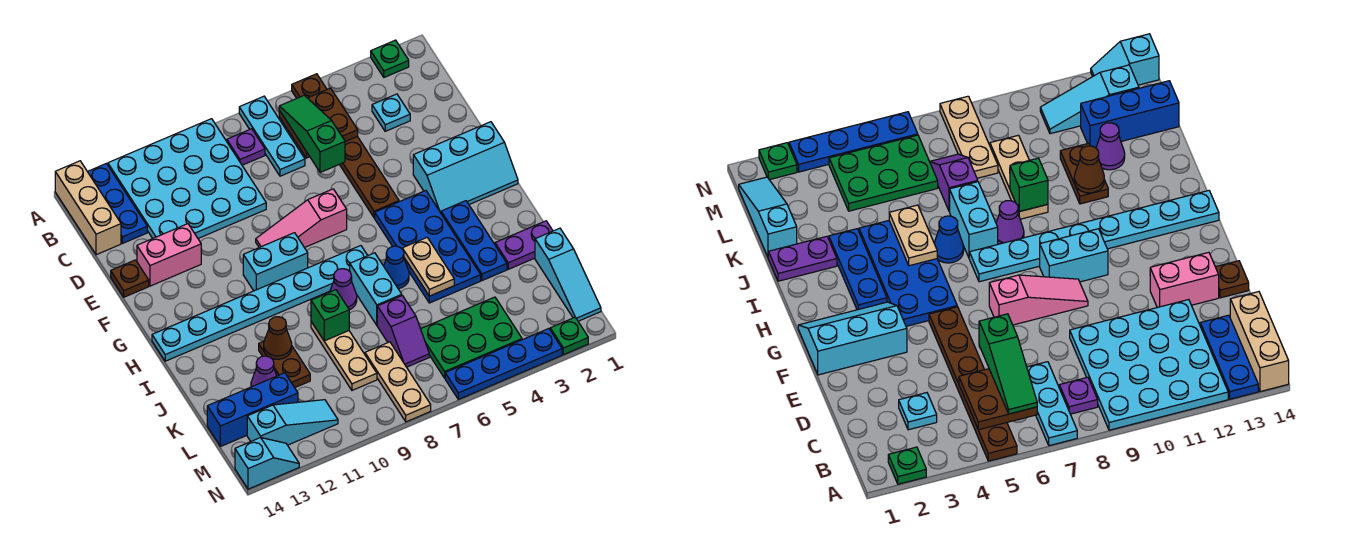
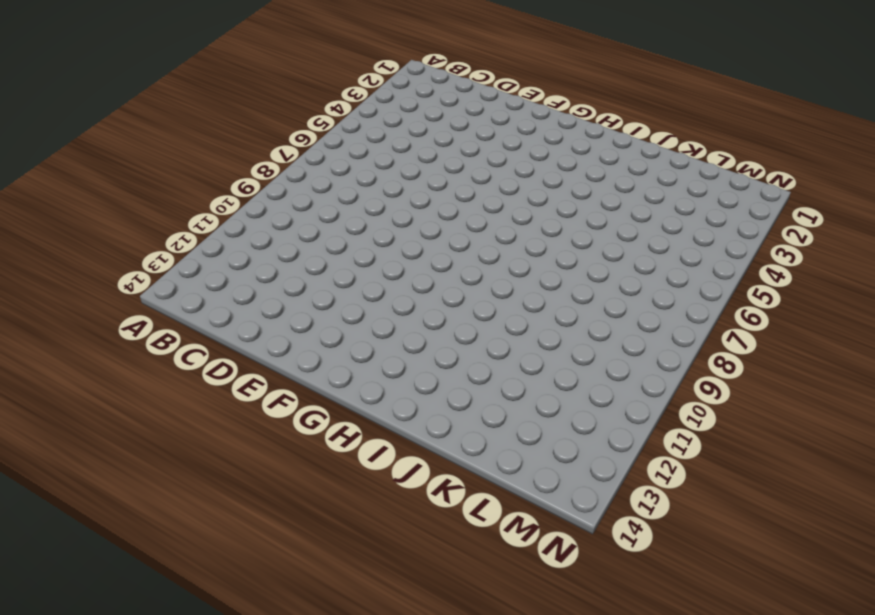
none -> green 1x1 plate [371,40,409,77]
none -> brown 1x6 plate [292,74,399,218]
none -> cyan 1x3 plate [239,96,305,176]
none -> cyan 4x4 plate [108,119,266,238]

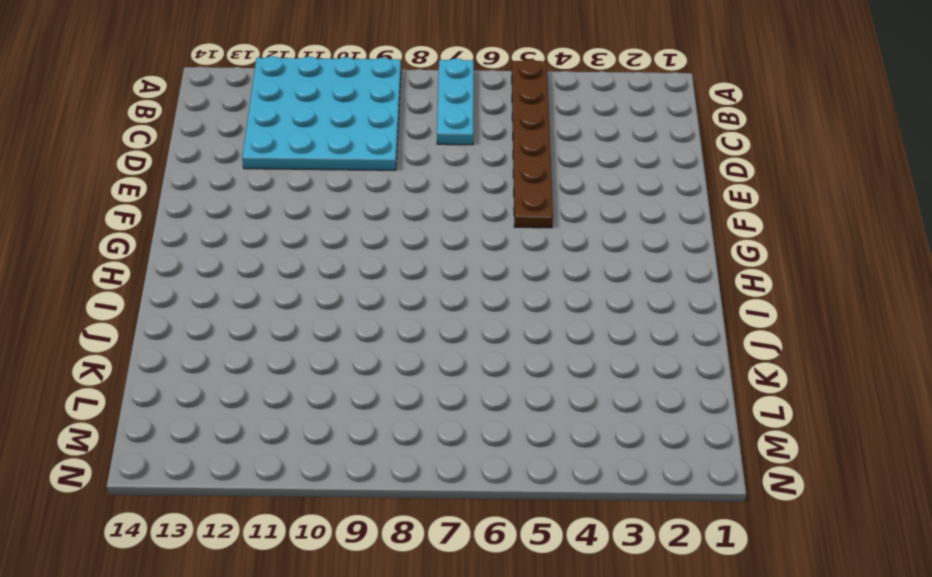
none -> green 1x1 plate [371,40,409,77]
none -> blue 1x3 plate [87,164,147,243]
none -> tan 1x3 brick [55,161,121,255]
none -> purple 1x1 plate [227,129,265,165]

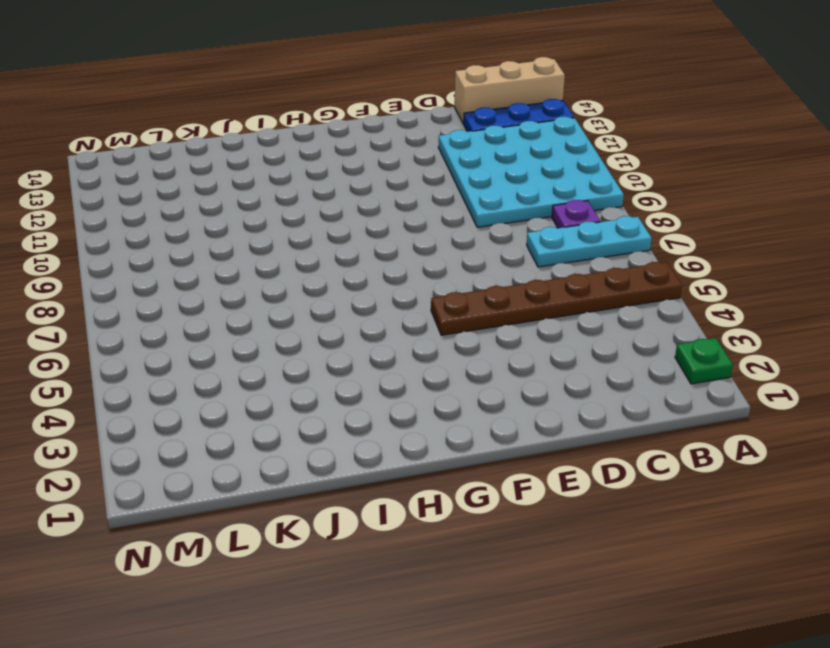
none -> cyan 1x1 plate [372,94,410,131]
none -> pink 1x2 brick [137,224,201,286]
none -> brown 1x1 plate [111,260,149,297]
none -> cyan 2x3 slope [413,122,518,213]

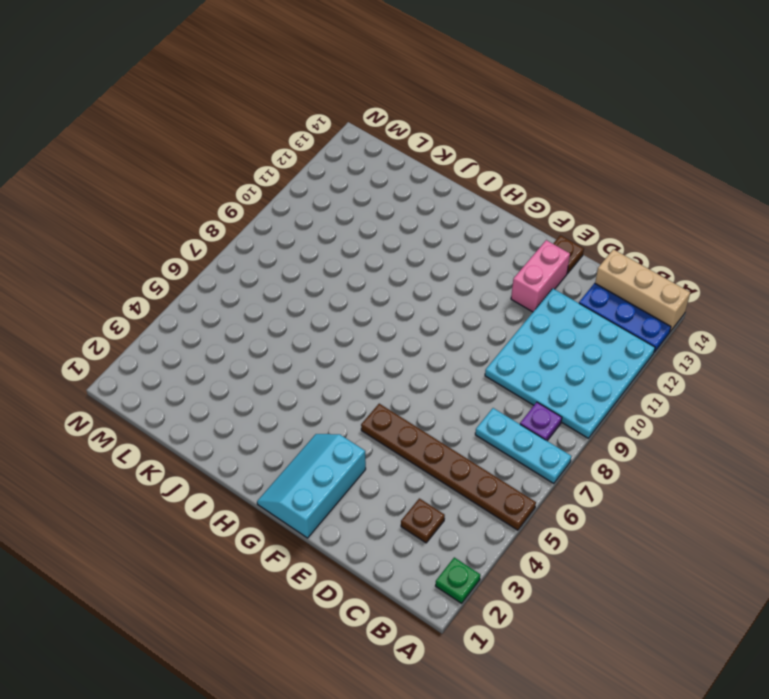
brown 1x1 plate [401,498,445,543] -> cyan 1x1 plate [372,94,410,131]
none -> pink 1x3 slope [256,189,347,248]
none -> blue 2x4 plate [375,191,481,303]
none -> cyan 1x2 brick [243,233,308,291]
none -> blue 1x3 plate [441,201,507,281]

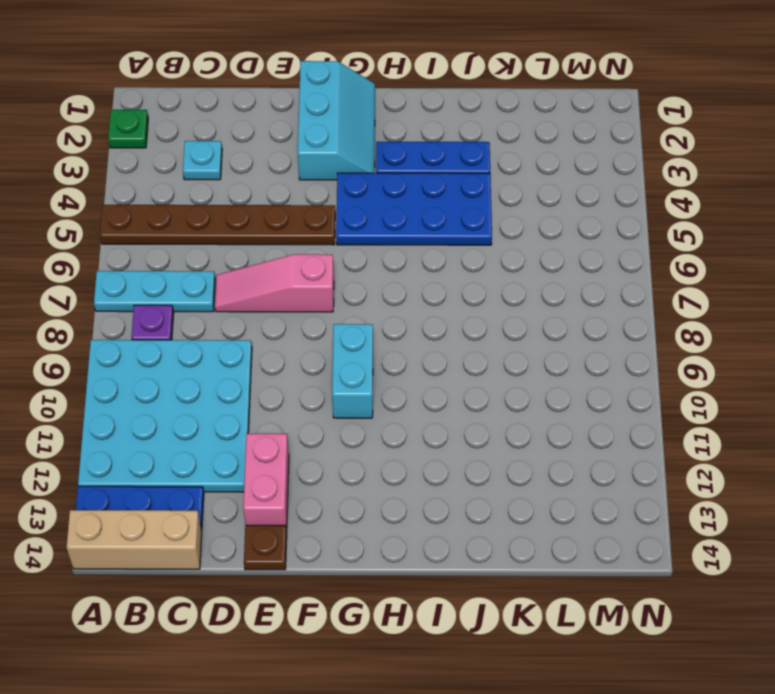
pink 1x3 slope [215,254,334,312] -> pink 1x3 slope turned to [256,189,347,248]
none -> cyan 1x8 plate [152,246,368,361]
none -> blue 1x1 cone [384,246,409,289]
none -> cyan 1x2 brick [350,253,402,325]
none -> purple 1x1 cone [330,269,357,310]

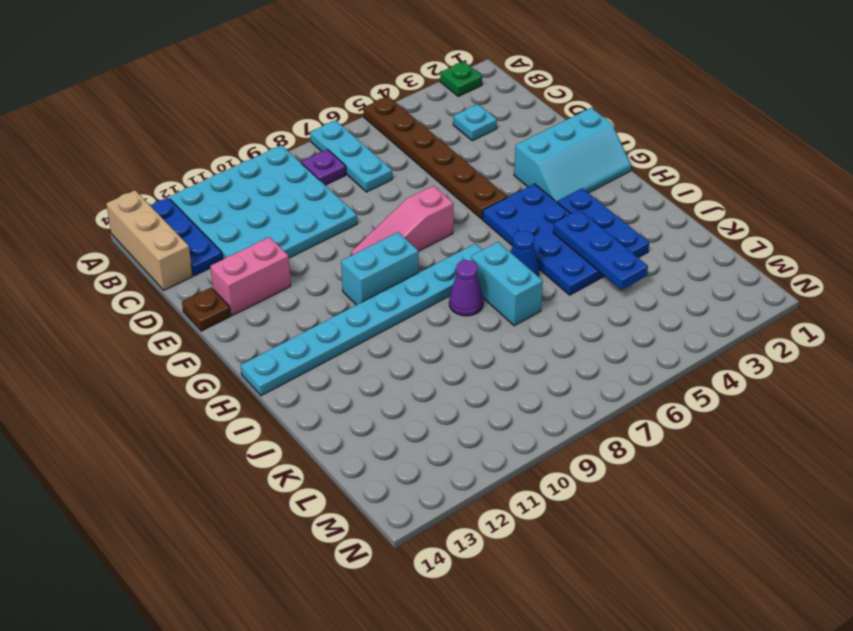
blue 1x3 plate [553,210,648,290] -> none
none -> purple 1x2 plate [495,221,553,269]
none -> tan 1x3 plate [311,322,377,390]
none -> brown 1x2 plate [259,341,310,388]
none -> cyan 1x3 slope [535,228,601,321]

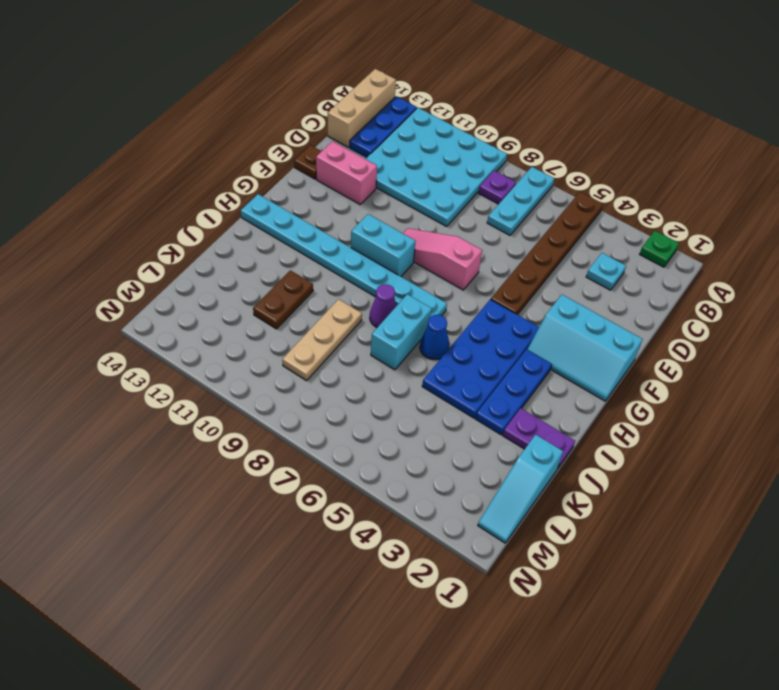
none -> purple 1x2 slope [377,296,429,367]
none -> purple 1x1 cone [251,356,277,387]
none -> green 2x3 plate [421,297,522,378]
none -> tan 1x3 plate [365,342,431,422]

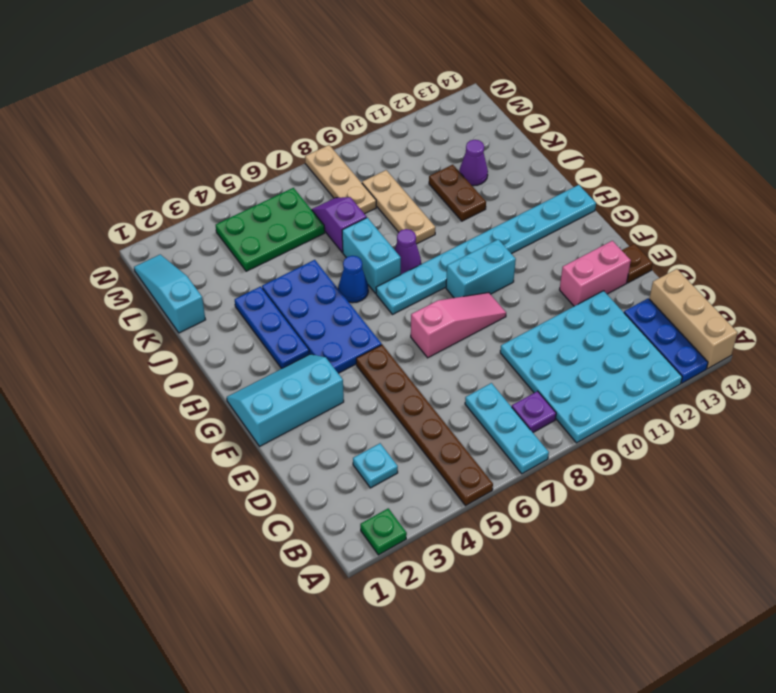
none -> purple 1x2 plate [495,221,553,269]
none -> blue 1x3 brick [207,373,298,447]
none -> cyan 1x3 slope [247,400,338,445]
none -> green 1x1 plate [550,317,588,355]

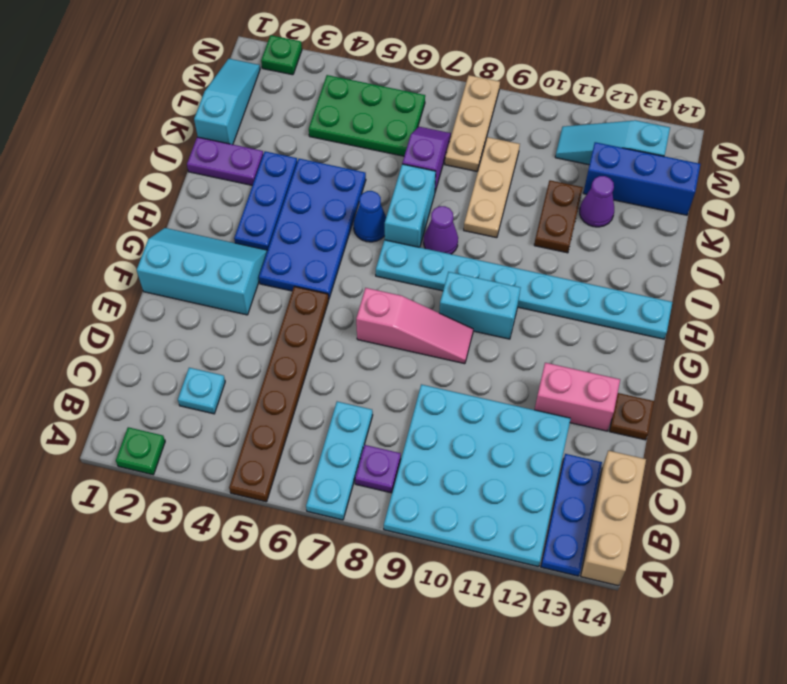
none -> blue 1x4 plate [445,329,562,399]
none -> cyan 1x2 slope [235,438,299,489]
none -> brown 2x2 plate [279,88,358,158]
none -> tan 1x2 plate [402,238,454,296]

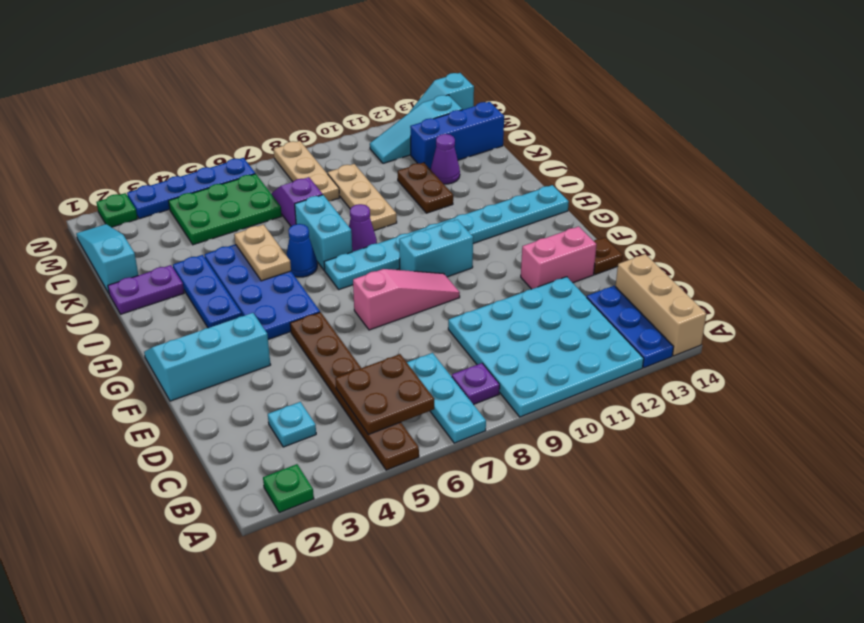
none -> green 1x1 brick [311,290,349,341]
none -> brown 1x1 cone [264,317,292,359]
none -> green 1x3 slope [279,95,345,172]

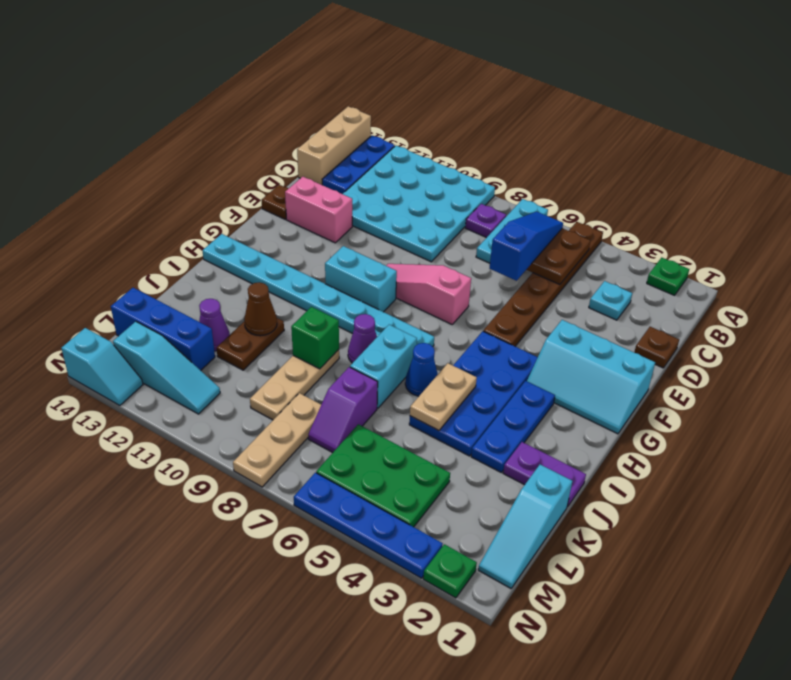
blue 1x3 slope [490,212,563,281] -> green 1x3 slope [279,95,345,172]
brown 1x1 plate [634,327,679,368] -> none

